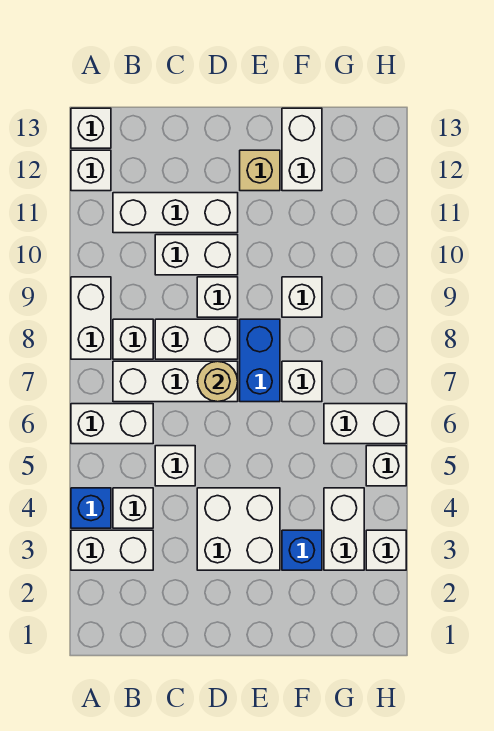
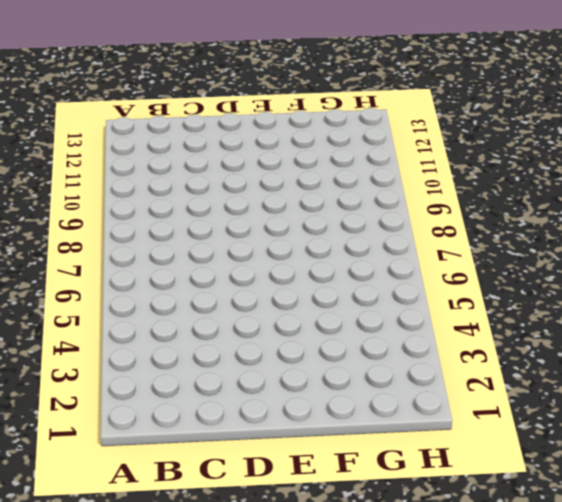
none -> white 1x2 brick [71,530,153,570]
none -> blue 1x1 brick [71,488,111,528]
none -> white 1x2 brick [71,404,153,444]

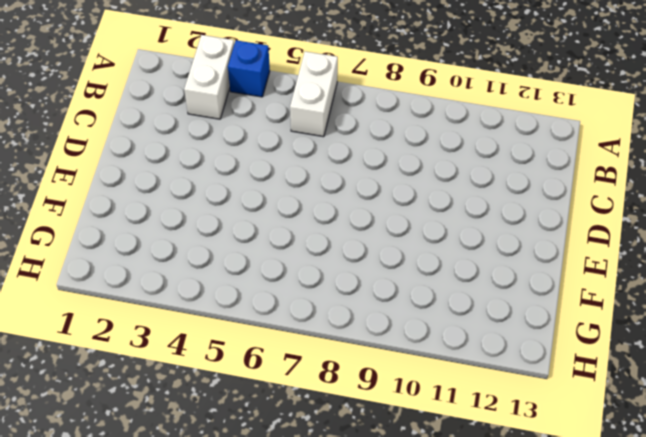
none -> white 1x2 brick [71,277,111,359]
none -> white 1x1 brick [71,150,111,191]
none -> white 1x1 brick [71,108,111,148]

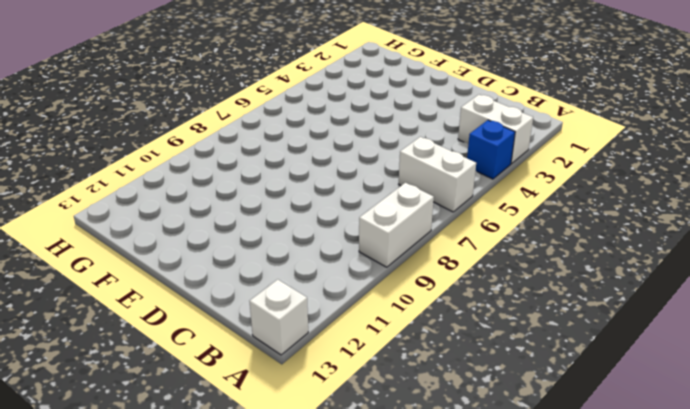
none -> white 1x1 brick [71,150,111,191]
none -> white 1x1 brick [113,488,153,528]
none -> white 1x3 brick [113,361,238,402]

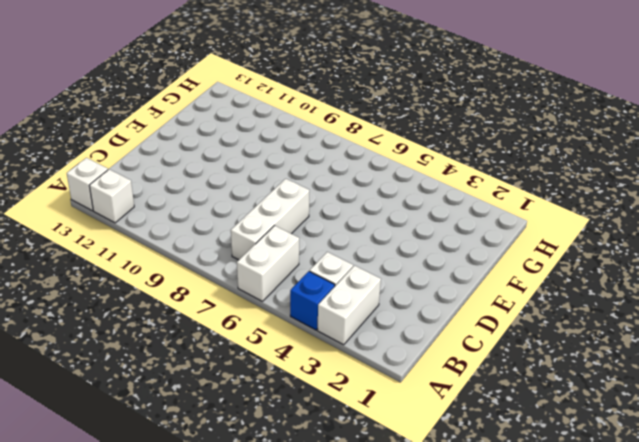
none -> white 1x2 brick [71,277,111,359]
none -> white 1x1 brick [113,319,153,359]
none -> white 1x3 brick [113,193,238,233]

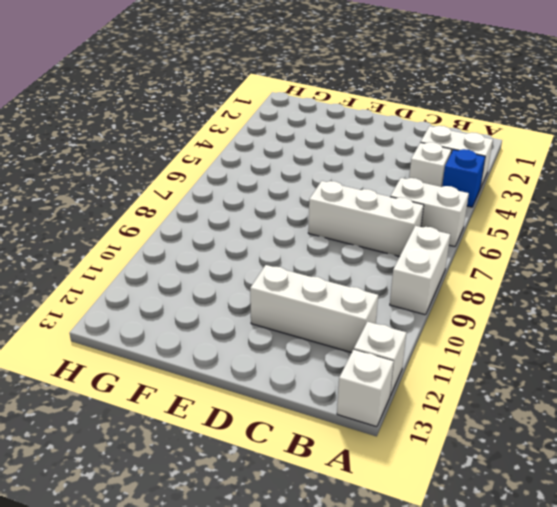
none -> white 1x1 brick [113,319,153,359]
none -> white 1x1 brick [155,446,195,486]
none -> white 1x2 brick [155,319,238,359]

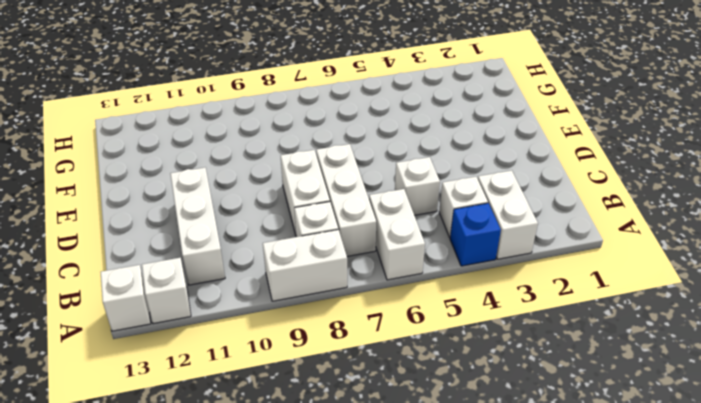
none -> white 1x2 brick [155,235,238,275]
none -> white 2x2 brick [197,488,280,570]
none -> white 1x1 brick [197,277,238,317]

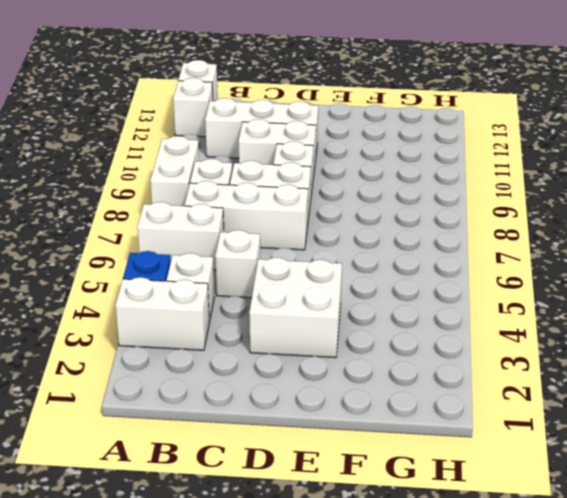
none -> blue 1x2 brick [240,319,280,402]
none -> tan 1x1 brick [240,150,280,191]
none -> blue 1x1 brick [282,530,322,570]

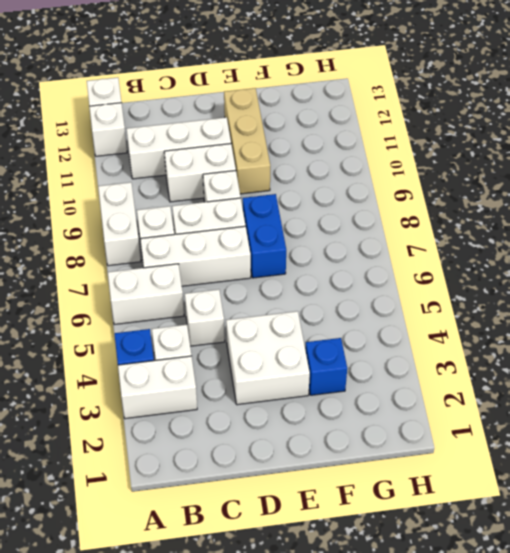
tan 1x3 brick [224,88,270,194] -> tan 1x1 brick [240,150,280,191]
none -> white 1x1 brick [282,361,322,402]
none -> white 1x1 brick [282,277,322,317]
none -> white 1x2 brick [282,108,322,191]

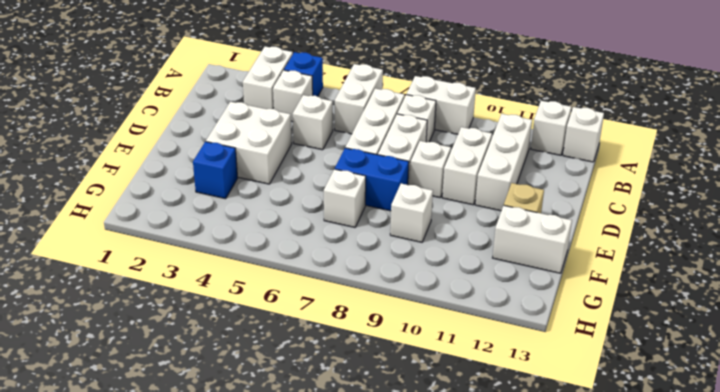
none -> white 1x2 brick [324,488,364,570]
none -> white 1x2 brick [324,404,406,444]
none -> white 1x1 brick [366,530,406,570]

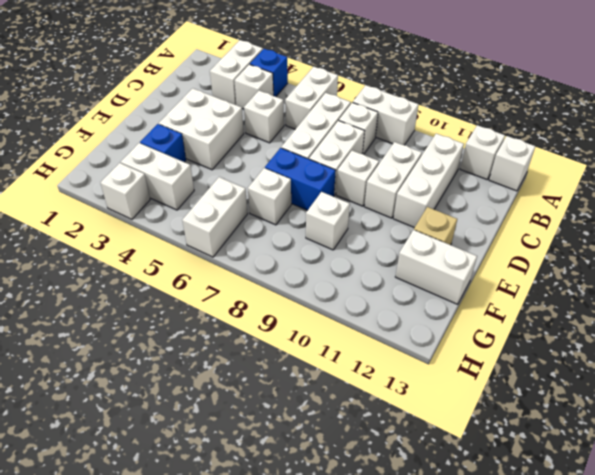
none -> white 1x1 brick [366,446,406,486]
none -> tan 1x1 round brick [198,361,238,402]

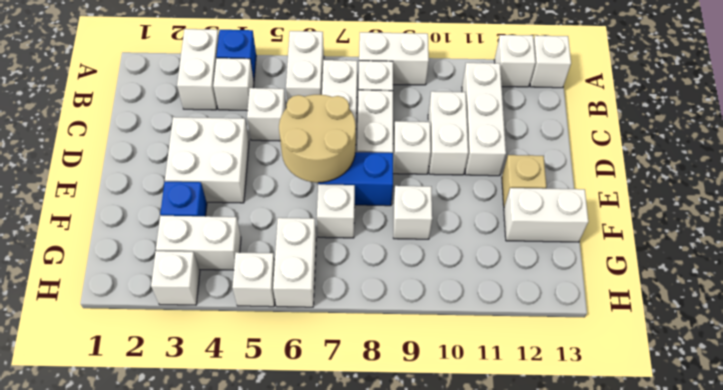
tan 2x2 round brick [279,95,356,183] -> tan 1x1 round brick [198,361,238,402]

